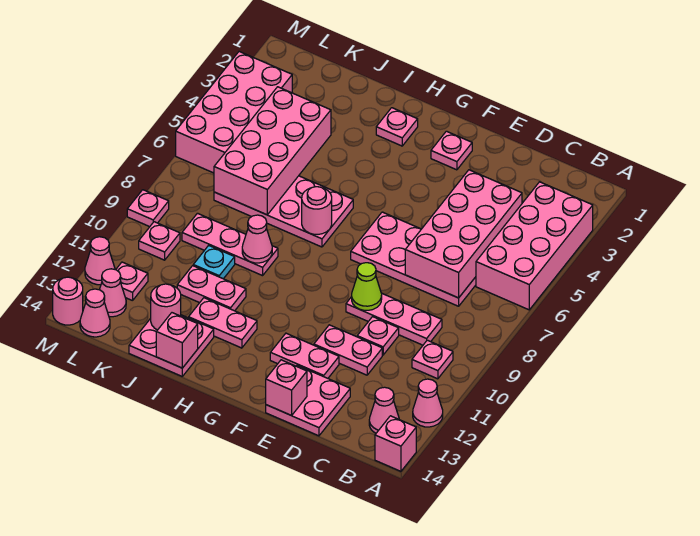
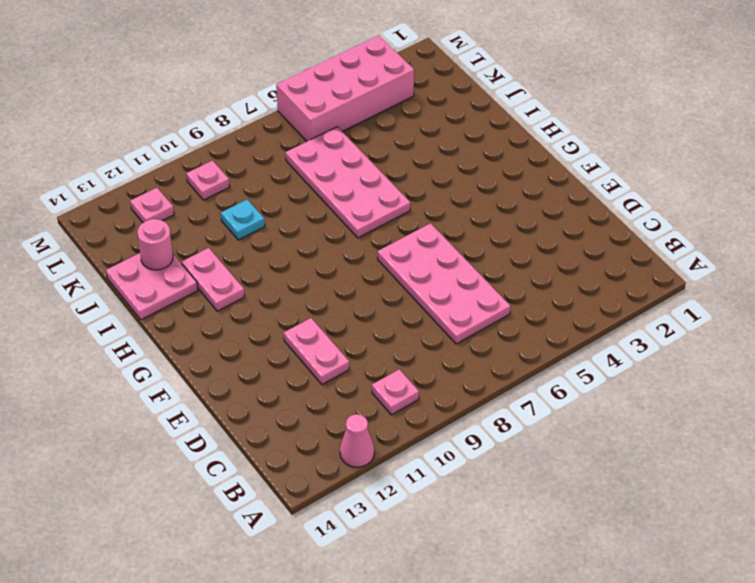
none -> pink 2x4 brick [476,182,593,310]
none -> pink 1x1 brick [375,416,416,471]
none -> pink 1x1 cone [369,387,399,433]
none -> pink 1x3 plate [346,294,442,345]

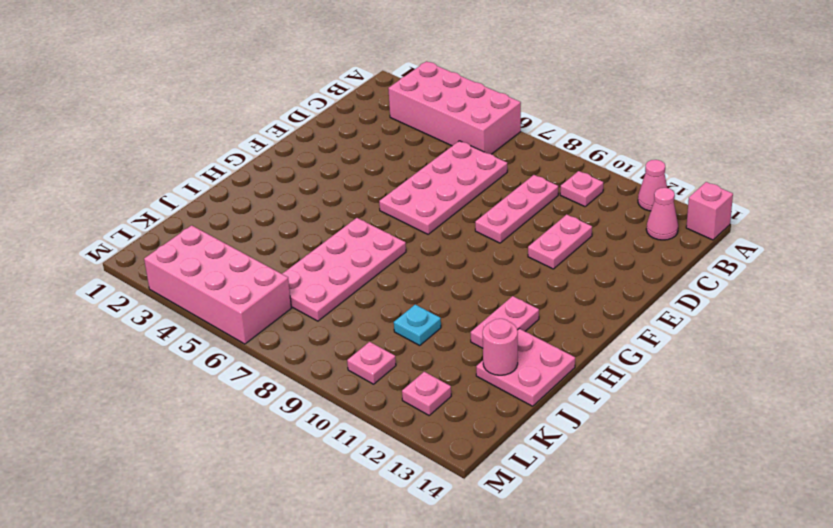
none -> pink 1x1 plate [357,317,399,355]
none -> pink 2x2 plate [266,365,350,436]
none -> pink 1x2 plate [270,333,339,378]
none -> pink 1x1 plate [431,131,472,170]

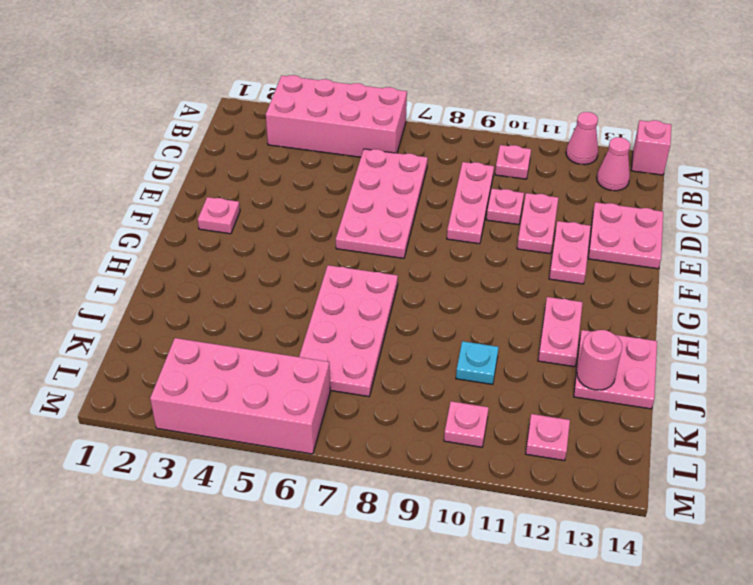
none -> pink 1x1 plate [376,108,418,146]
none -> pink 1x3 plate [182,213,278,276]
none -> pink 1x2 plate [177,266,246,311]
none -> pink 1x1 cone [99,269,126,317]

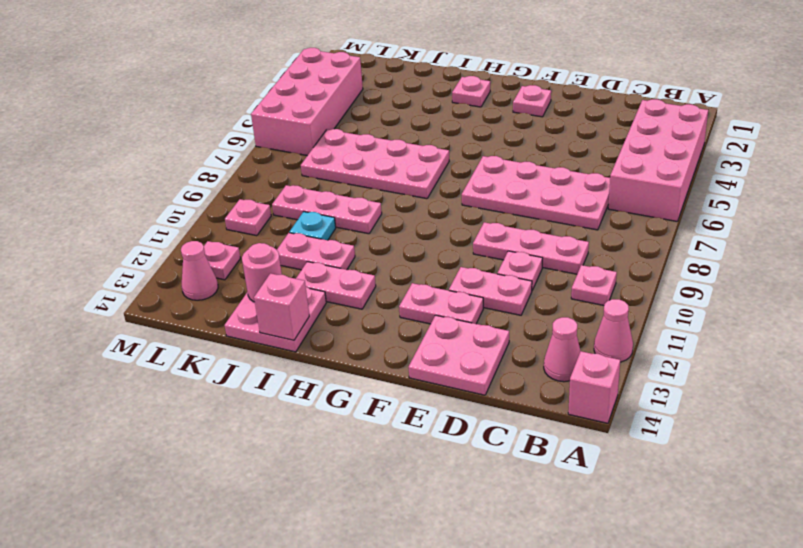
none -> pink 1x1 cone [80,289,110,337]
none -> pink 1x1 plate [127,190,169,227]
none -> pink 1x1 cone [85,237,115,285]
none -> pink 1x1 round brick [53,277,83,325]

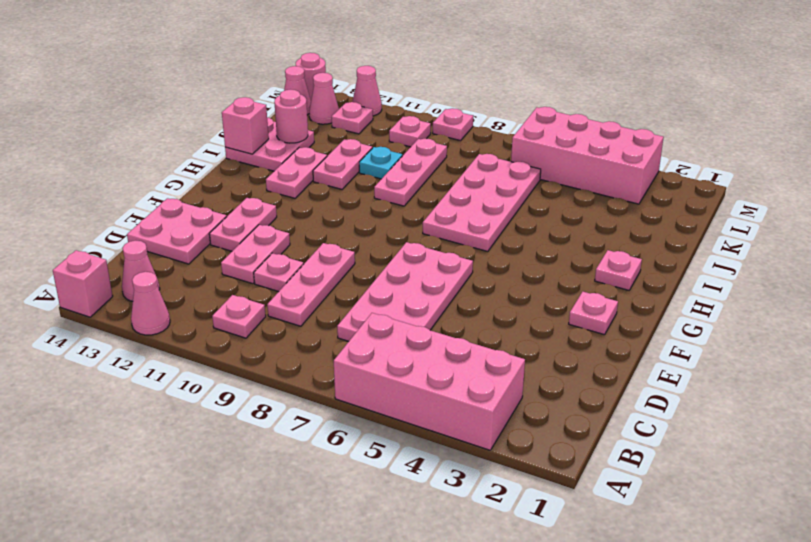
none -> pink 2x4 brick [405,170,522,298]
none -> lime 1x1 cone [352,263,382,310]
none -> pink 1x1 brick [266,360,307,416]
none -> pink 1x1 round brick [302,187,332,234]

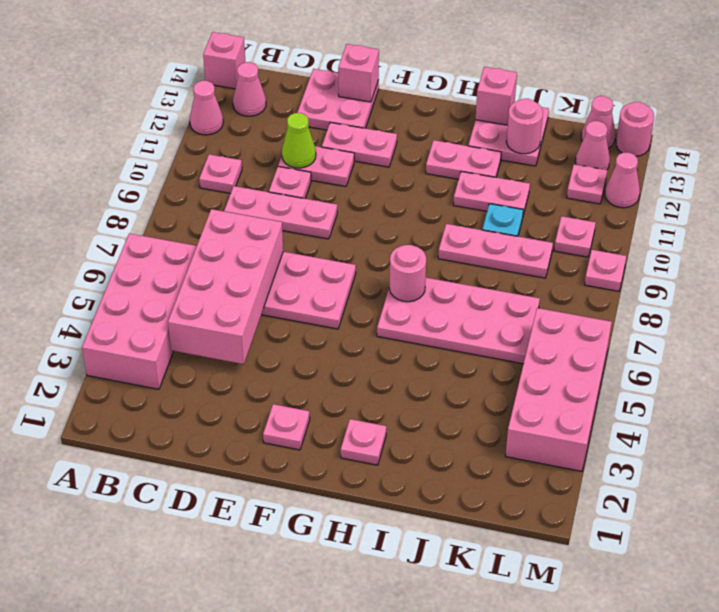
lime 1x1 cone [282,113,316,168] -> lime 1x1 cone moved to [352,263,382,310]
none -> pink 1x1 cone [242,215,272,263]
none -> pink 2x4 brick [214,87,331,215]

